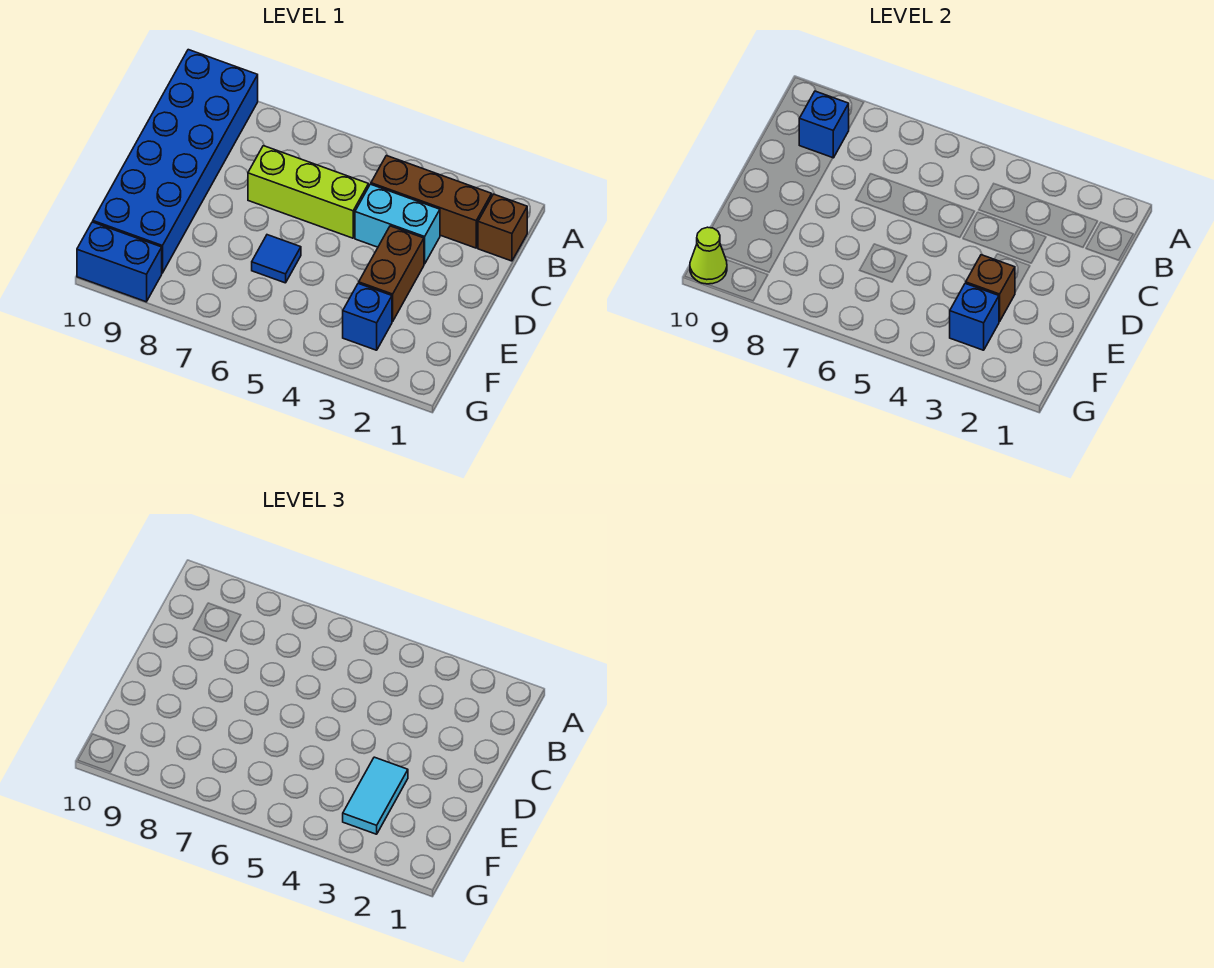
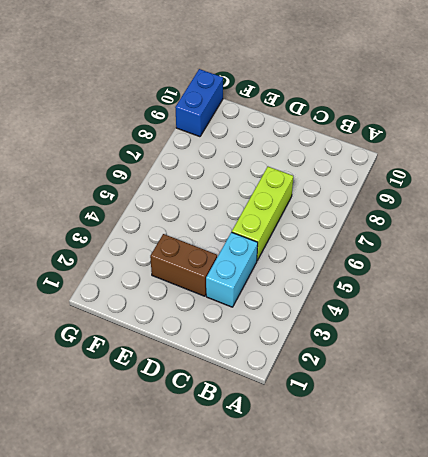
none -> blue 2x6 brick [93,50,258,273]
none -> brown 1x1 brick [478,194,527,261]
none -> brown 1x3 brick [371,156,492,248]

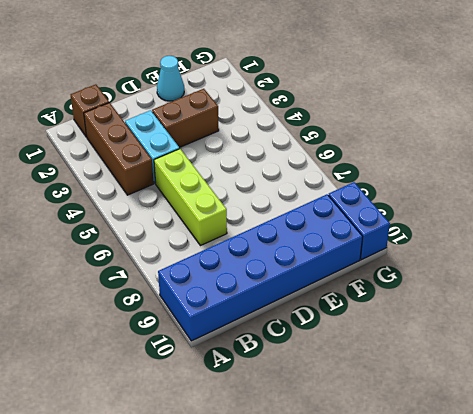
cyan 1x1 cone [157,56,184,101] -> none
none -> blue 1x1 tile [252,235,301,283]
none -> blue 1x1 brick [343,283,392,350]
none -> blue 1x1 brick [799,91,849,158]

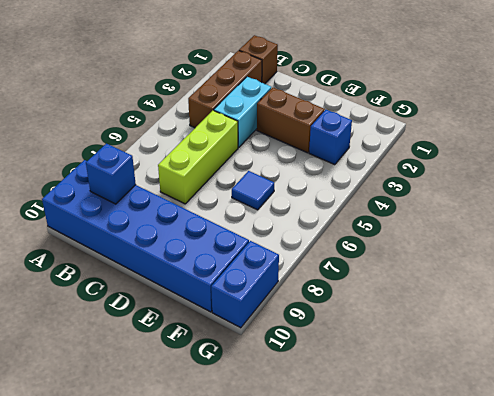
none -> brown 1x1 brick [966,255,1015,322]
none -> blue 1x1 brick [950,283,999,350]
none -> lime 1x1 cone [690,227,727,284]

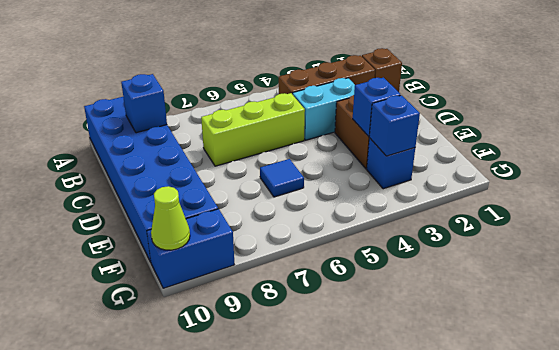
blue 1x1 brick [353,78,401,136] -> brown 1x1 brick [966,255,1015,322]
none -> cyan 1x2 tile [343,757,408,834]

